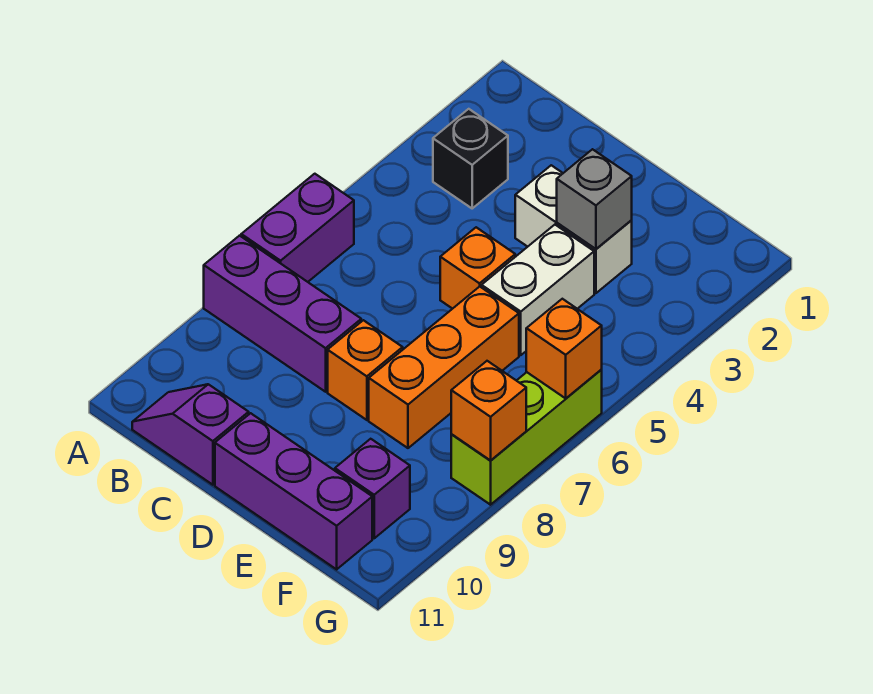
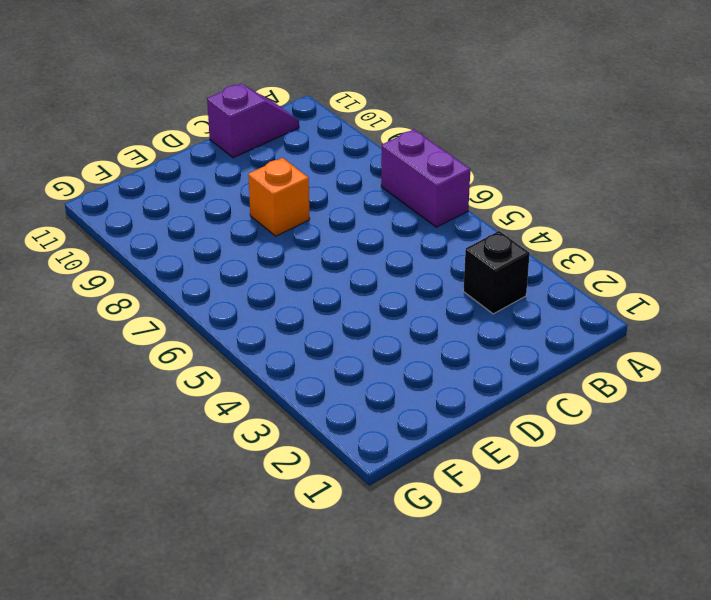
none -> purple 1x3 brick [204,236,361,392]
none -> white 1x2 brick [515,165,632,293]
none -> orange 1x1 brick [440,227,515,309]

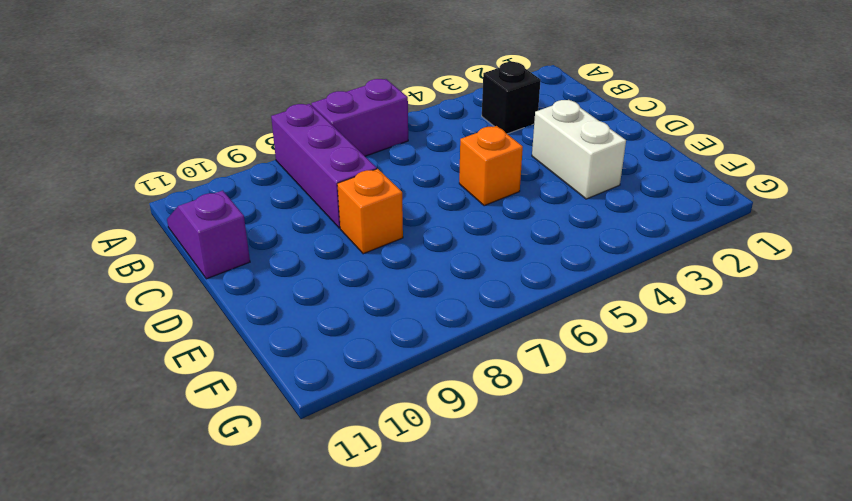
none -> purple 1x3 brick [215,413,372,569]
none -> white 1x2 brick [482,225,594,355]
none -> orange 1x3 brick [369,287,519,448]

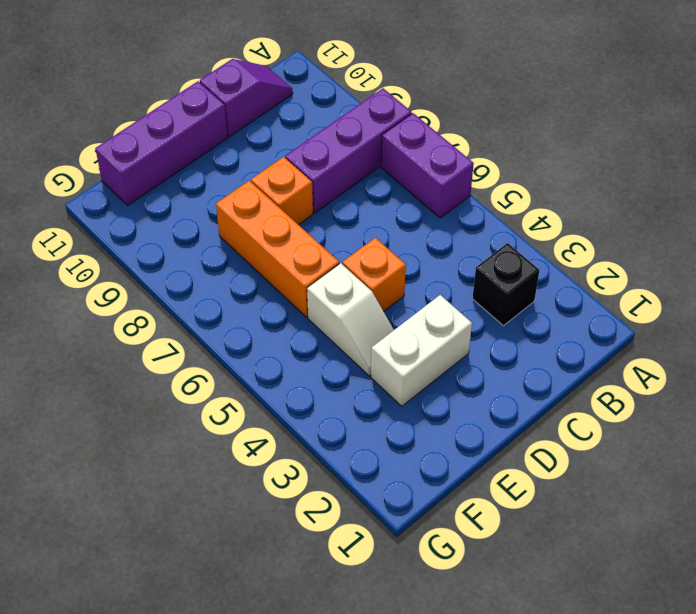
white 1x2 slope [307,263,394,376] -> white 1x2 brick [482,225,594,355]
none -> purple 1x1 brick [335,439,410,538]
none -> lime 1x3 brick [451,370,602,505]
none -> grey 1x1 brick [557,149,632,249]

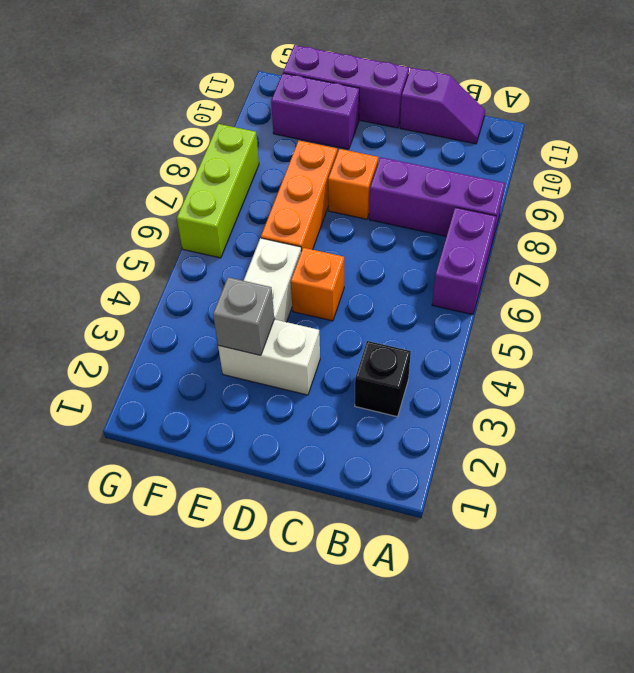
purple 1x2 brick [271,73,359,149] -> purple 1x1 brick [335,439,410,538]
none -> orange 1x1 brick [526,299,602,398]
none -> orange 1x1 brick [451,361,526,460]

